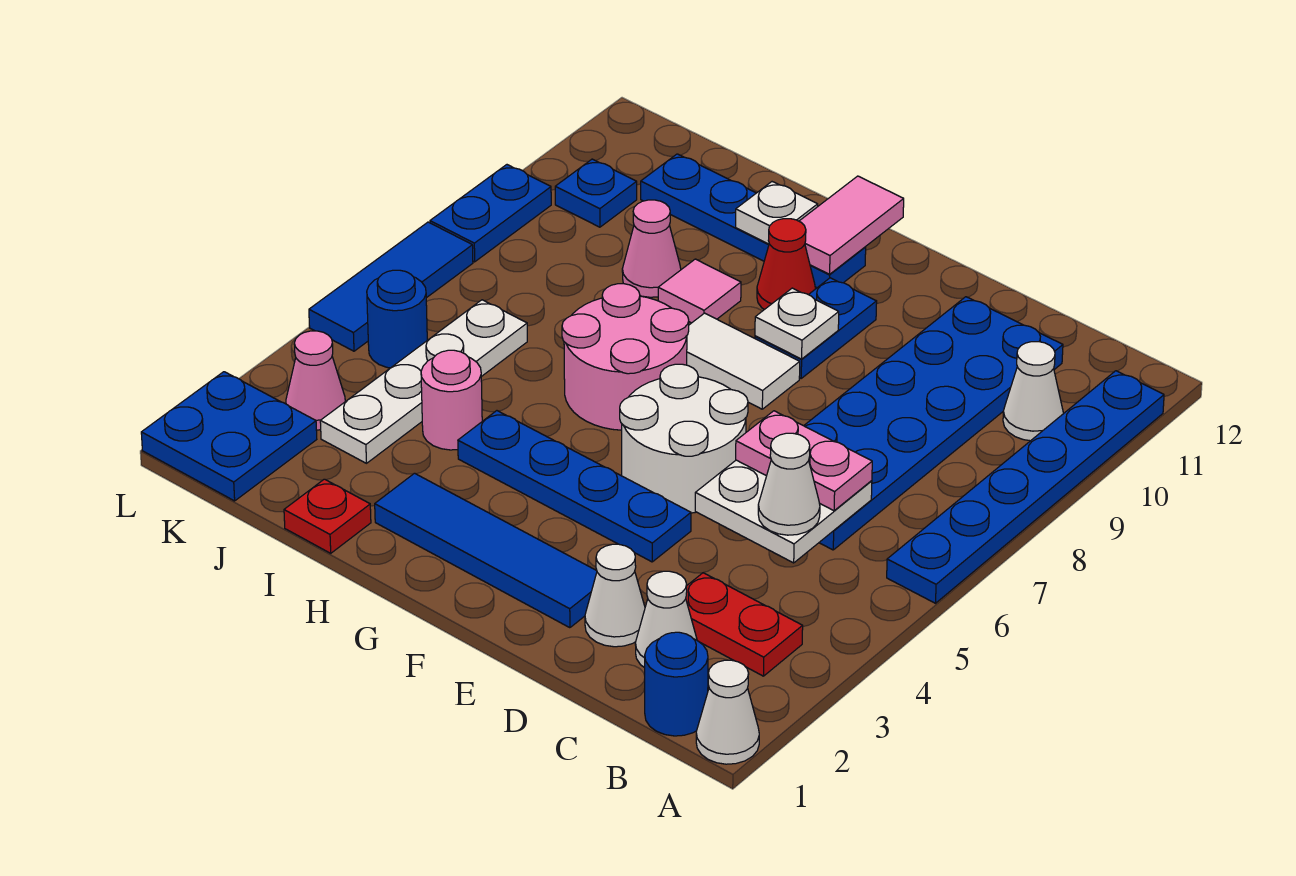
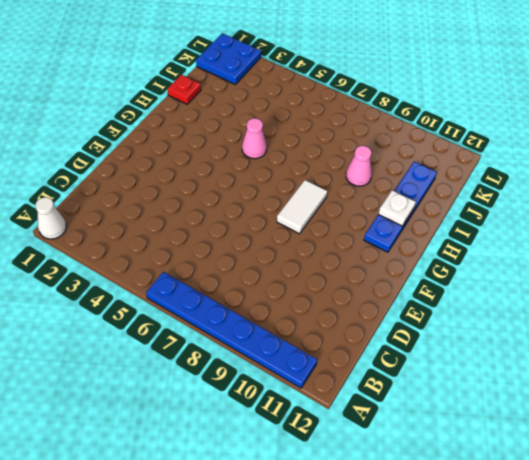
pink 1x1 cone [242,118,267,159] -> pink 1x1 cone moved to [286,331,345,430]
none -> blue 1x1 round brick [645,632,708,736]
none -> red 1x2 plate [686,573,803,676]
none -> white 1x1 cone [1003,342,1064,441]
none -> white 1x1 cone [635,571,697,668]

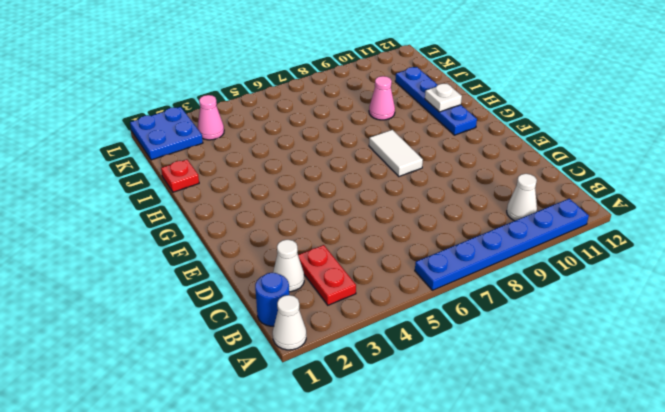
none -> blue 2x6 plate [804,297,1063,550]
none -> white 1x1 cone [585,544,645,647]
none -> blue 1x4 tile [375,473,597,628]
none -> blue 1x4 plate [458,411,691,562]

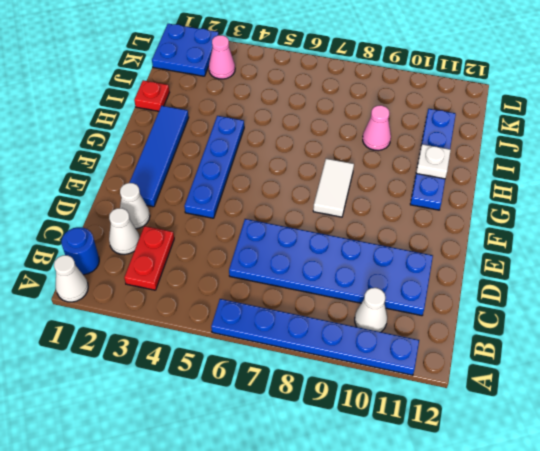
none -> white 2x2 round brick [620,364,748,513]
none -> blue 1x2 plate [755,278,877,378]
none -> pink 2x2 round brick [562,284,689,430]
none -> red 1x1 cone [757,219,816,310]

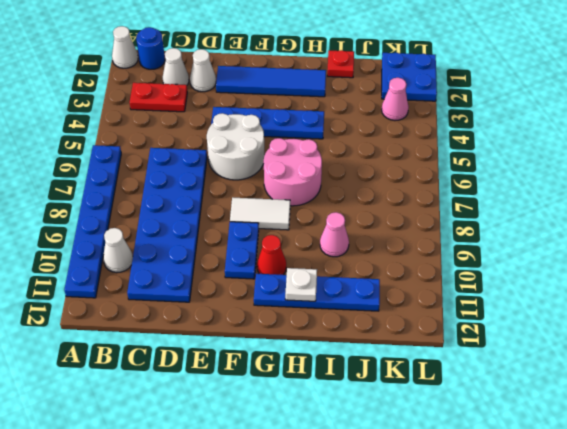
none -> pink 1x1 tile [658,259,741,323]
none -> pink 1x1 round brick [421,350,482,450]
none -> white 1x4 plate [320,300,527,463]
none -> blue 1x1 round brick [367,270,427,368]

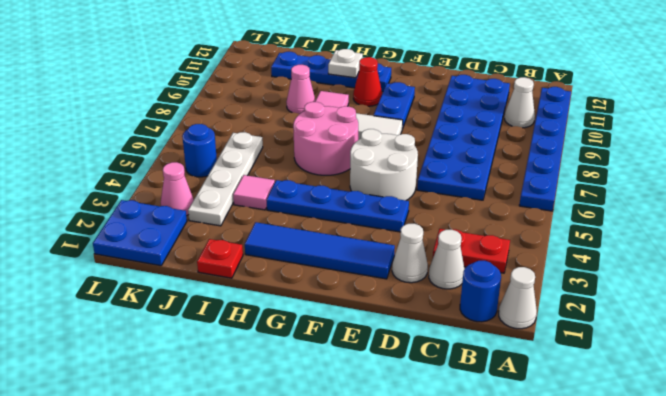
pink 1x1 tile [233,175,275,210] -> pink 1x1 round brick [421,350,482,450]
none -> blue 1x1 plate [555,159,637,227]
none -> blue 1x3 tile [309,222,473,351]
none -> blue 1x2 plate [430,165,551,262]
none -> white 2x2 plate [695,460,872,563]

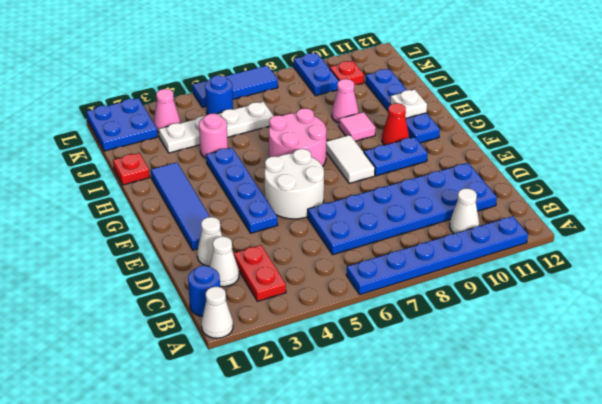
blue 1x2 plate [294,53,339,96] -> blue 1x2 plate turned to [430,165,551,262]
red 1x1 plate [330,61,364,85] -> blue 1x1 plate [555,159,637,227]
none -> white 2x2 plate [695,460,872,563]
none -> white 1x1 plate [755,288,839,359]
none -> pink 1x2 tile [799,176,904,274]
none -> white 1x1 cone [758,433,820,535]

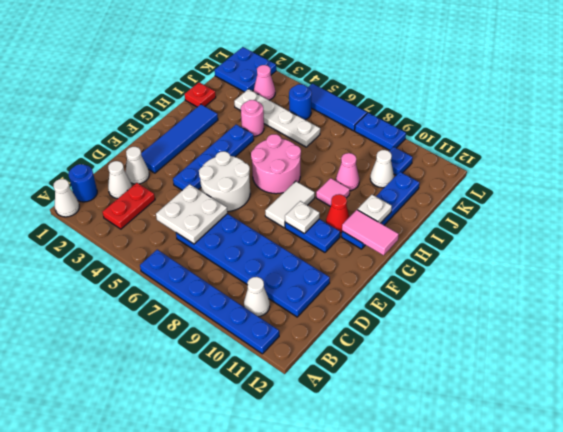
white 1x1 cone [370,150,394,188] -> white 1x1 cone moved to [758,433,820,535]
none -> pink 1x2 plate [736,411,872,511]

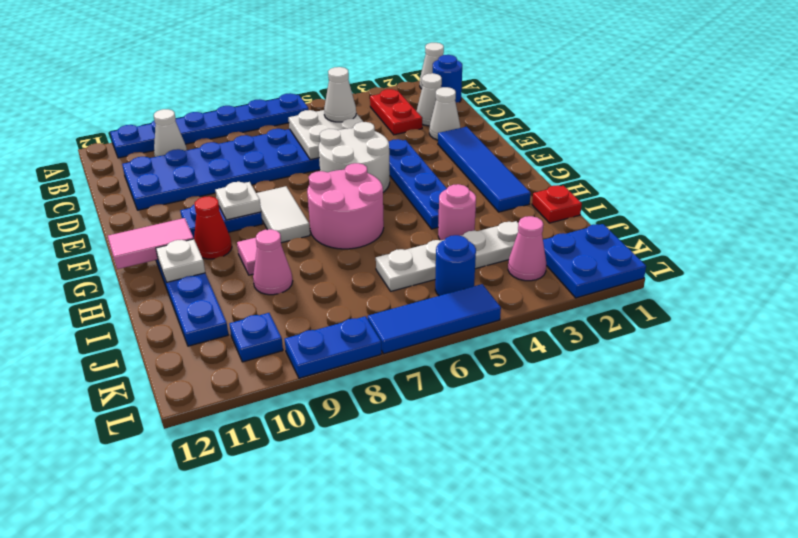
none -> pink 1x2 plate [736,411,872,511]

